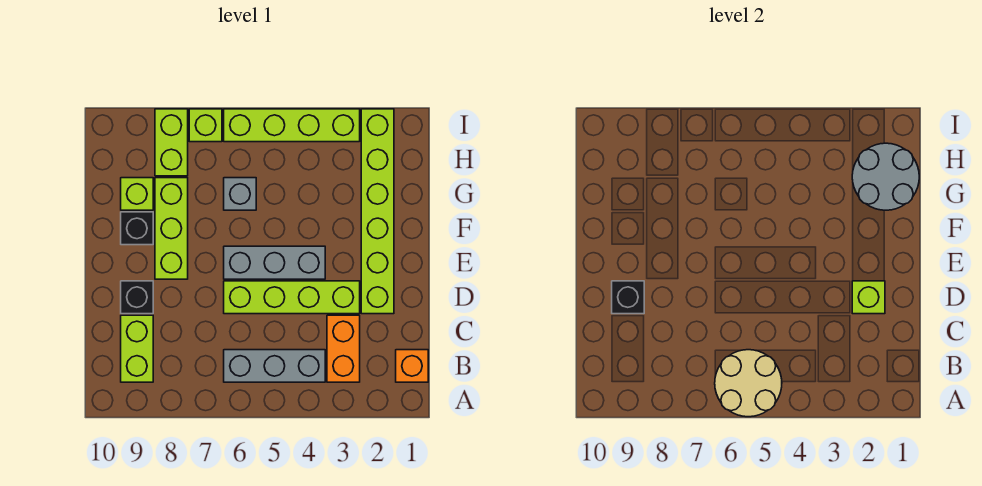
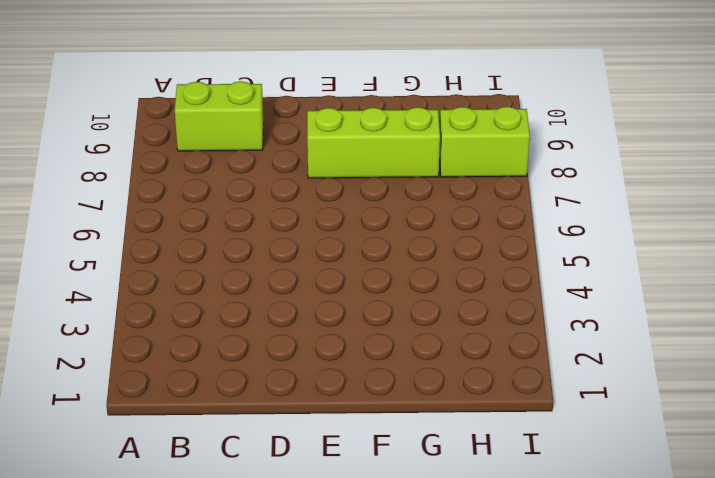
none -> orange 1x1 brick [396,350,428,382]
none -> orange 1x2 brick [327,315,360,382]
none -> grey 1x3 brick [224,350,325,382]

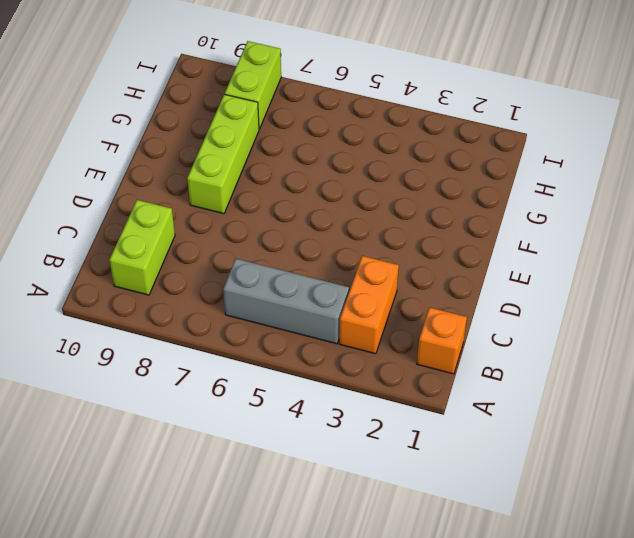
none -> lime 1x6 brick [361,109,394,314]
none -> lime 1x4 brick [224,281,360,314]
none -> black 1x1 brick [121,281,153,314]

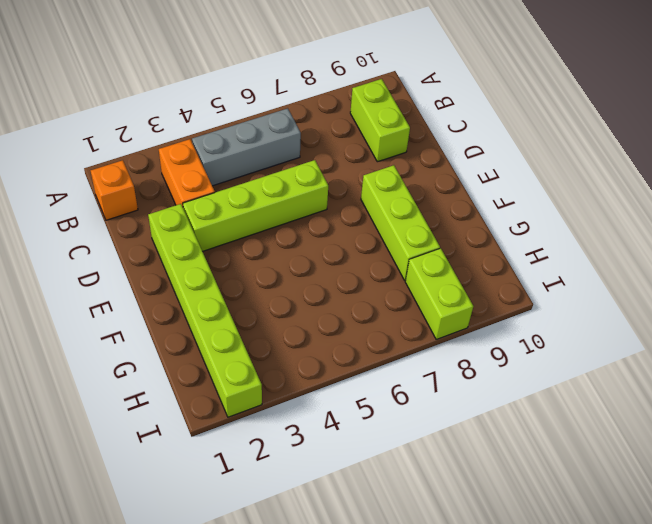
none -> black 1x1 brick [121,281,153,314]
none -> grey 1x3 brick [224,246,325,279]
none -> black 1x1 brick [121,212,153,245]

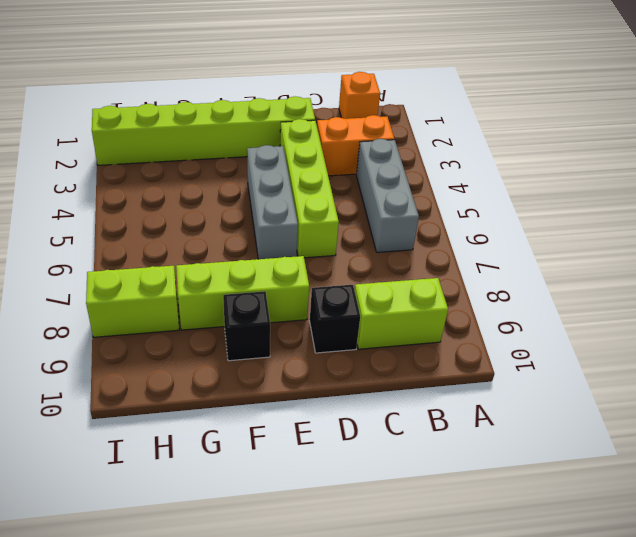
none -> grey 1x1 brick [224,178,256,210]
none -> lime 1x1 brick [121,178,153,210]
none -> lime 1x4 brick [224,109,360,142]

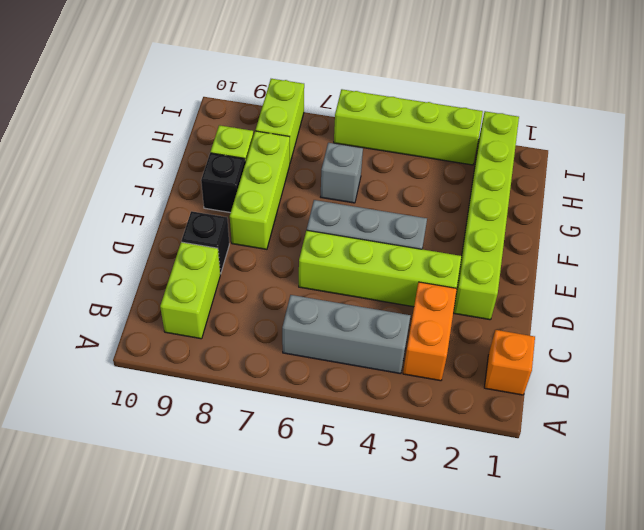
none -> lime 1x1 brick [189,109,222,142]
none -> tan 2x2 round brick [715,350,782,417]
none -> lime 1x1 brick [852,281,885,314]

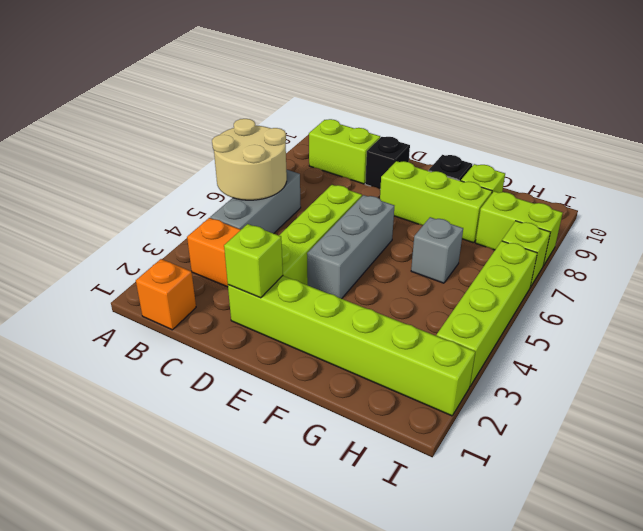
none -> black 1x1 brick [612,281,644,314]
none -> grey 2x2 round brick [852,143,919,210]

